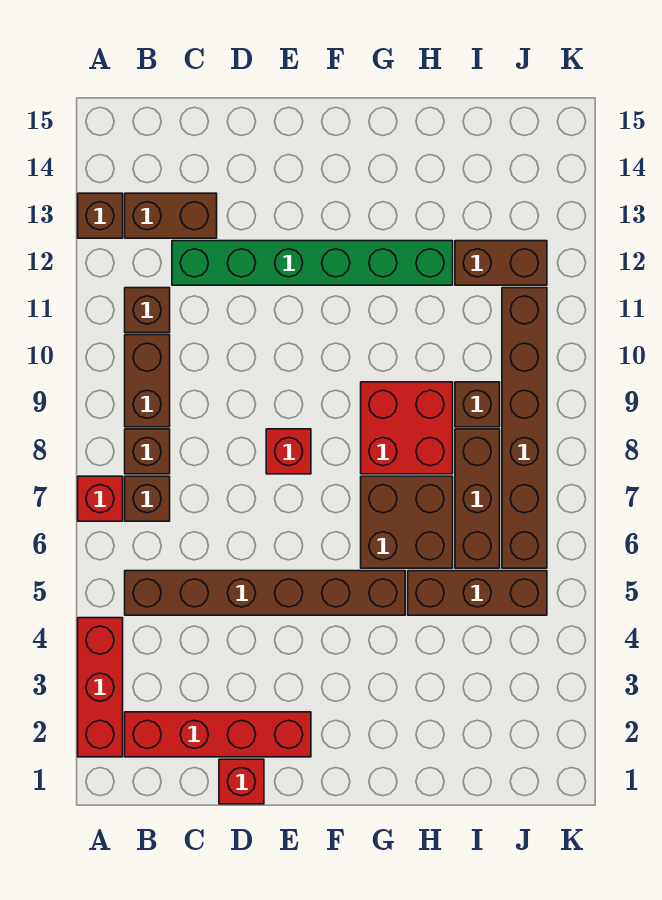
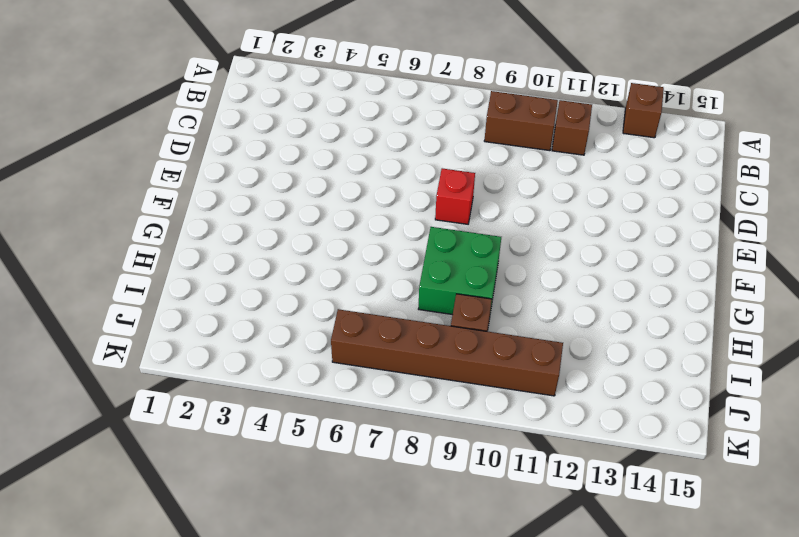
green 2x2 brick [419,227,501,315] -> red 2x2 brick [361,382,453,474]
none -> red 1x3 brick [78,618,123,757]
none -> red 1x1 brick [78,476,123,521]
none -> red 1x4 brick [125,712,311,757]

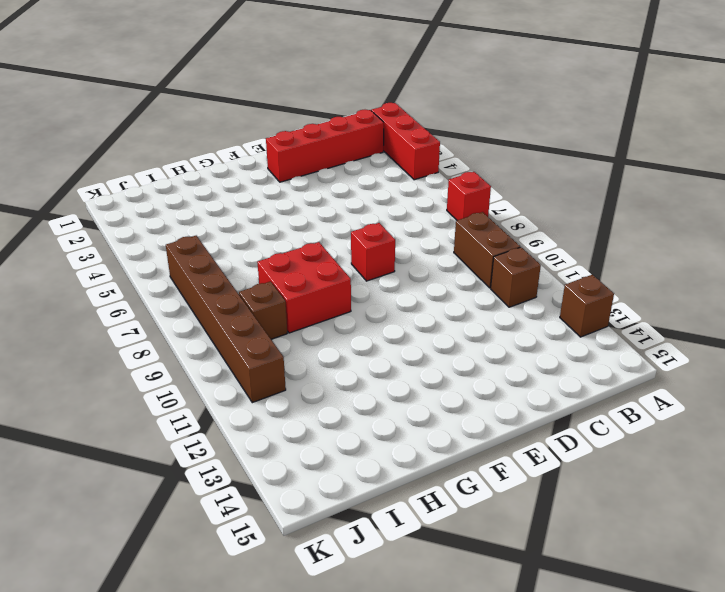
none -> brown 1x6 brick [125,571,405,615]
none -> brown 1x1 brick [125,476,170,521]
none -> brown 1x1 brick [125,429,170,474]

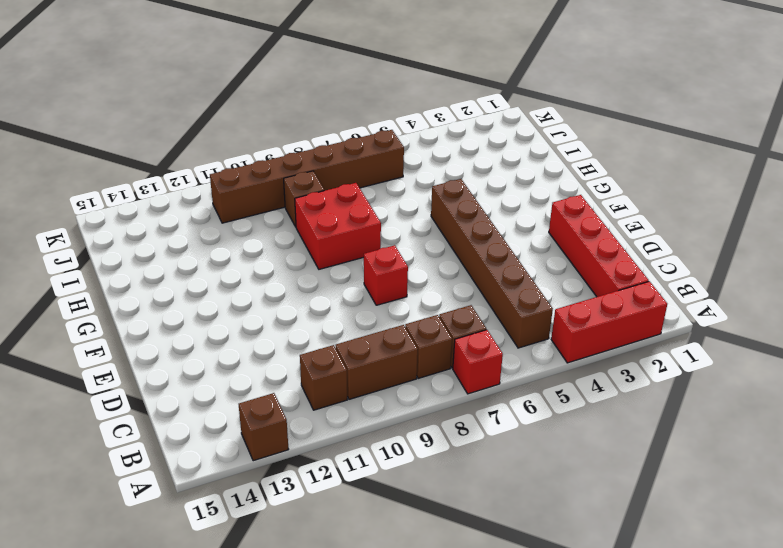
none -> brown 1x2 brick [125,193,217,238]
none -> green 1x6 brick [172,241,453,285]
none -> red 1x1 brick [219,759,264,804]

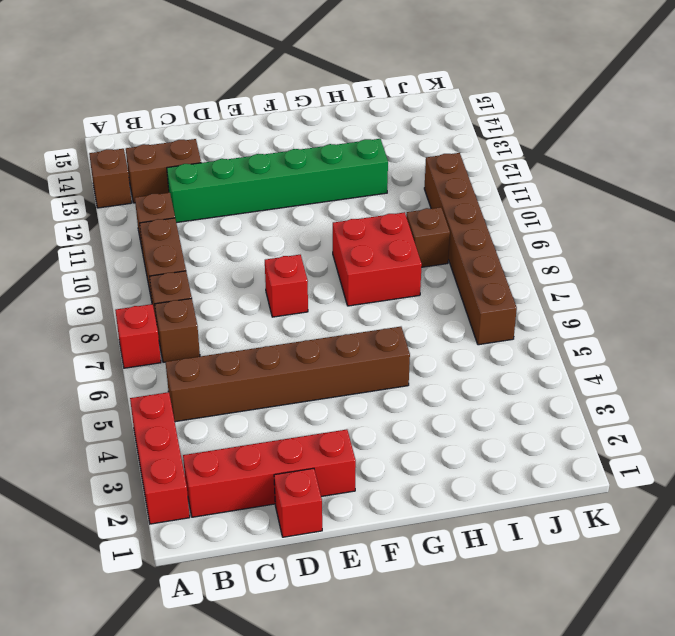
none -> brown 2x2 brick [361,476,453,568]
none -> brown 1x3 brick [408,571,547,615]
none -> brown 1x3 brick [455,429,500,568]

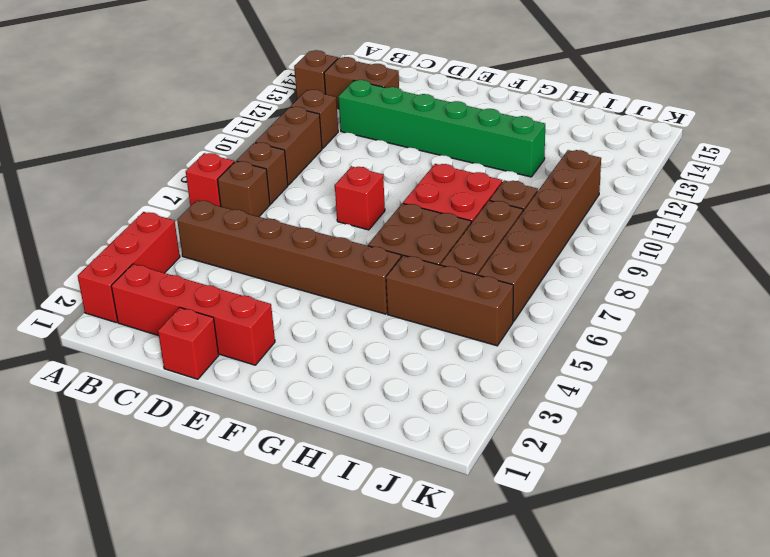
none -> brown 1x2 brick [455,241,547,285]

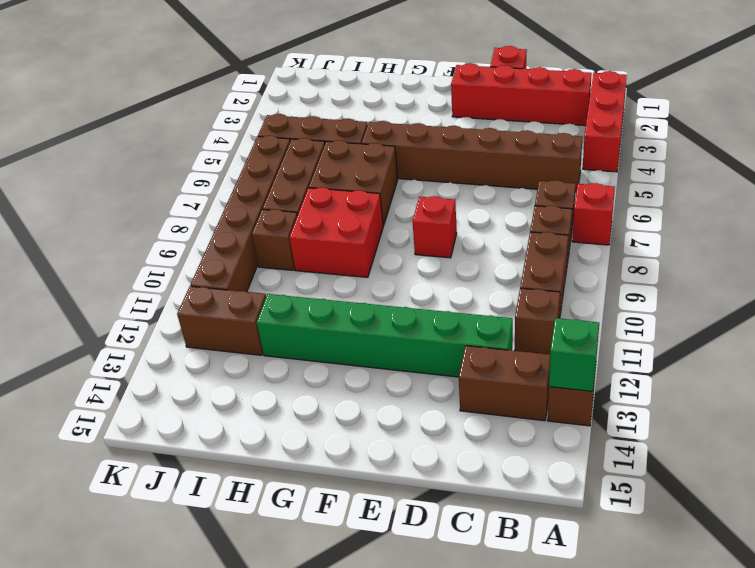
green 1x1 brick [549,318,599,391] -> none

